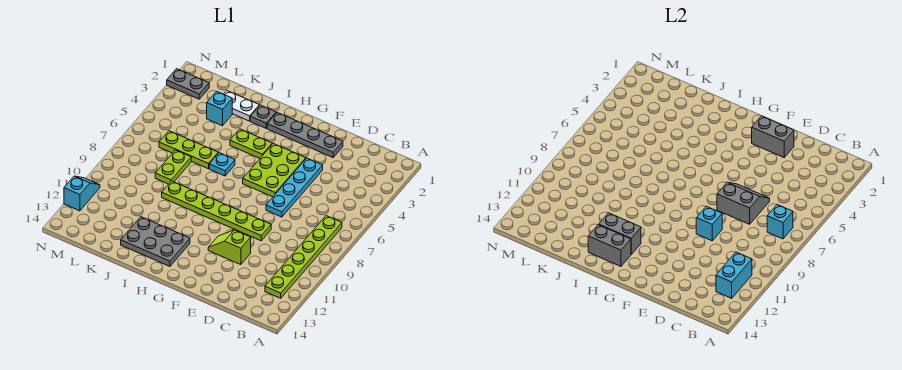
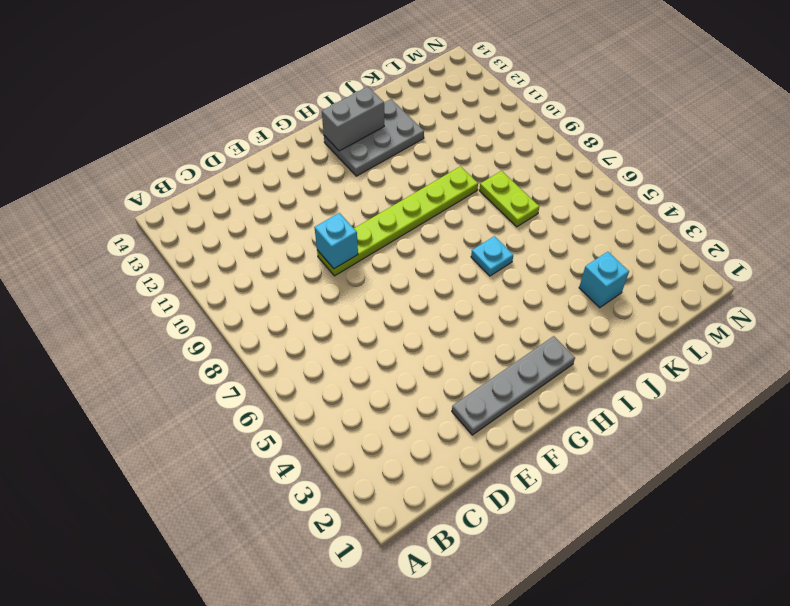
none -> lime 1x6 plate [265,216,342,298]
none -> cyan 1x4 plate [266,158,323,217]
none -> lime 1x2 slope [208,230,251,265]

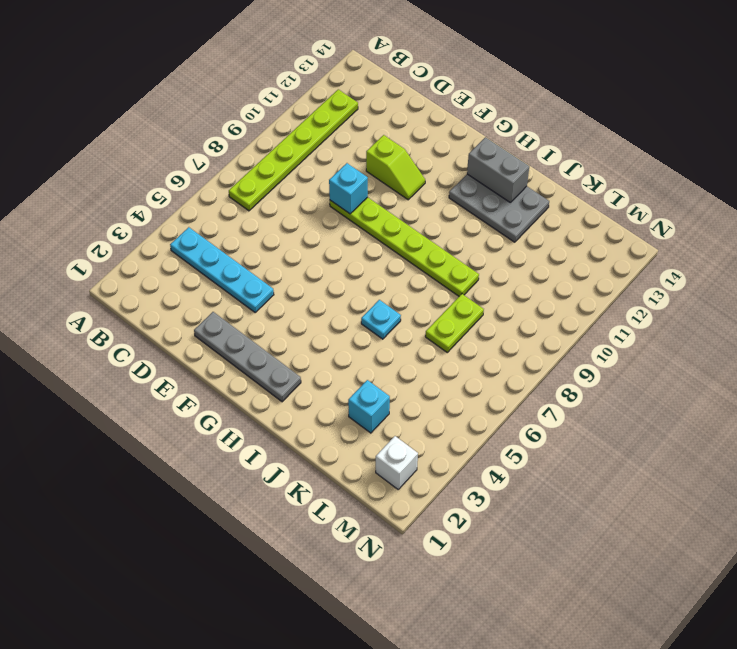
cyan 1x4 plate [170,227,274,312] -> cyan 1x4 plate turned to [266,158,323,217]
white 1x1 brick [376,436,418,489] -> grey 1x2 plate [167,69,209,99]
none -> lime 2x3 plate [243,144,306,197]
none -> lime 1x2 plate [230,129,272,158]
none -> grey 1x1 plate [250,105,276,128]

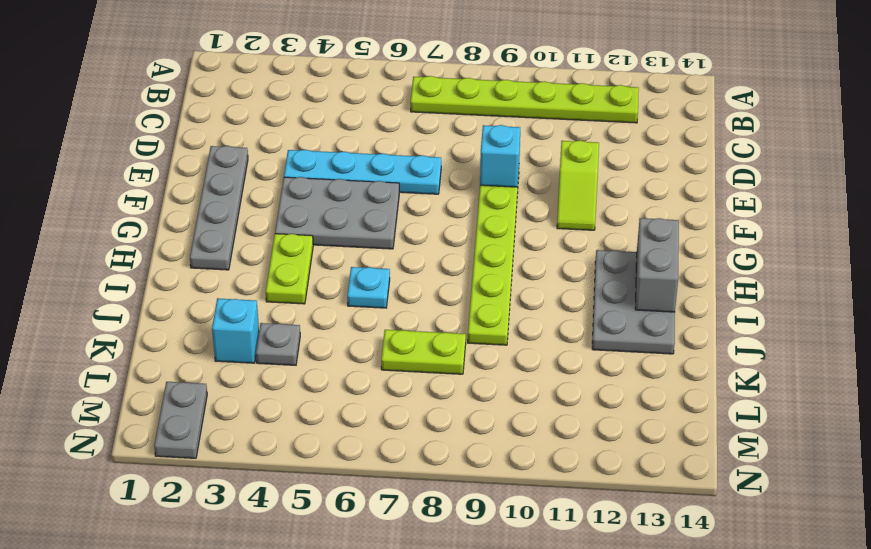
grey 2x3 plate [275,177,399,249] -> lime 2x3 plate [243,144,306,197]
grey 1x1 plate [256,323,300,365] -> grey 1x1 plate moved to [250,105,276,128]
none -> white 1x2 plate [224,91,259,121]
none -> lime 1x3 plate [159,131,218,169]
none -> cyan 1x2 slope [64,176,100,211]

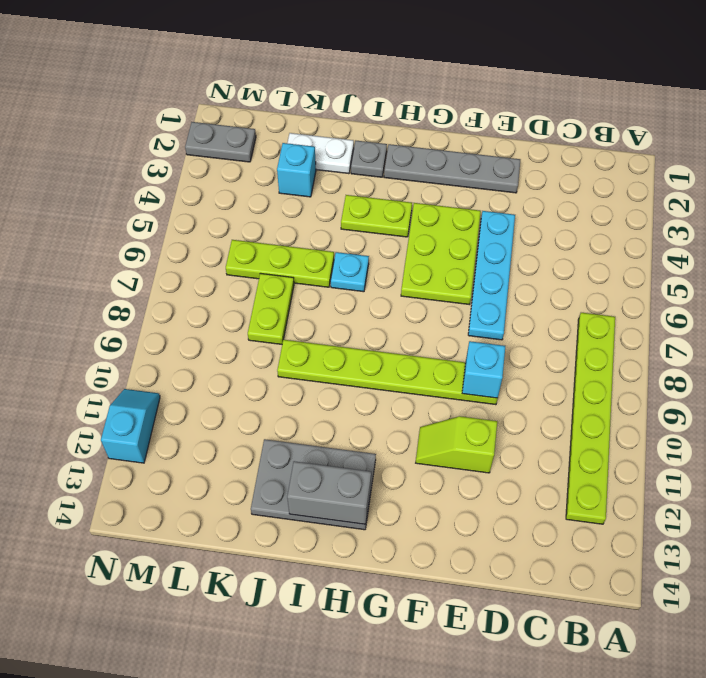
none -> cyan 1x1 brick [767,205,793,239]
none -> cyan 1x2 brick [716,252,752,298]
none -> grey 2x2 slope [717,182,770,224]

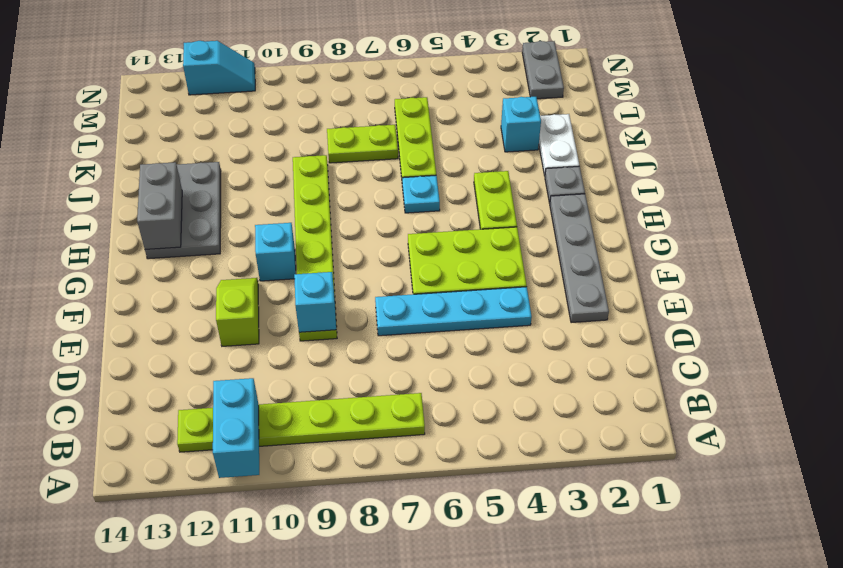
cyan 1x2 brick [213,378,259,478] -> cyan 1x2 brick turned to [716,252,752,298]
cyan 1x1 brick [255,223,296,281] -> cyan 1x1 brick moved to [767,205,793,239]
none -> grey 2x2 slope [717,182,770,224]
none -> grey 1x2 brick [752,116,794,157]
none -> grey 1x2 brick [599,213,641,254]

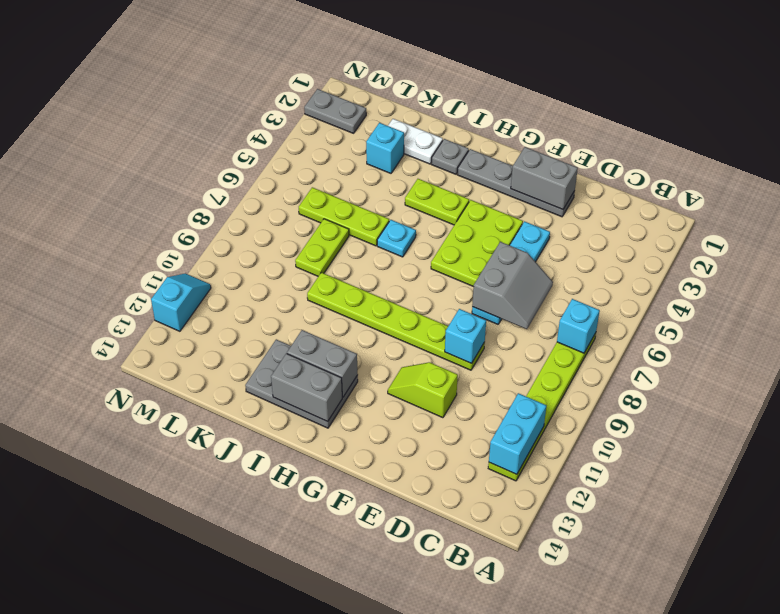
grey 2x2 slope [472,242,553,329] -> grey 2x2 slope turned to [717,182,770,224]

